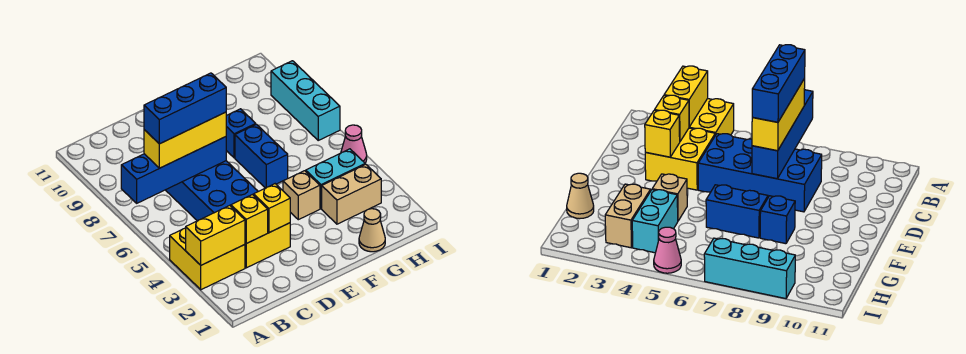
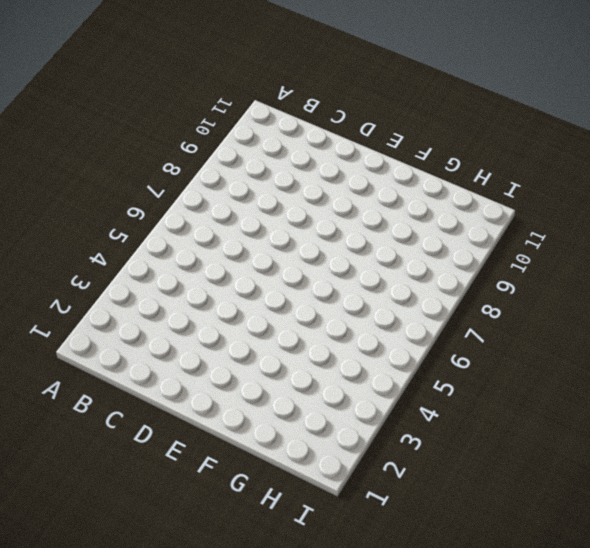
none -> yellow 2x2 brick [170,228,245,290]
none -> yellow 2x2 brick [245,223,290,268]
none -> blue 2x4 brick [166,161,258,221]

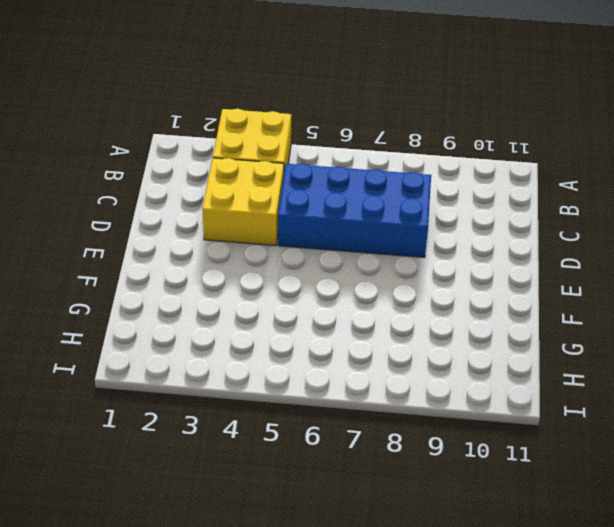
none -> tan 1x1 brick [283,171,320,220]
none -> blue 1x2 brick [235,124,288,188]
none -> blue 1x1 brick [226,109,256,158]

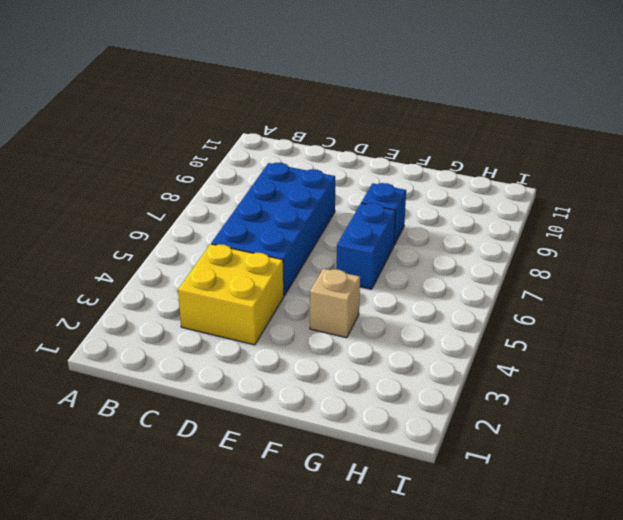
none -> yellow 2x2 brick [170,228,245,290]
none -> tan 1x1 cone [359,209,385,252]
none -> tan 1x2 brick [322,164,381,224]

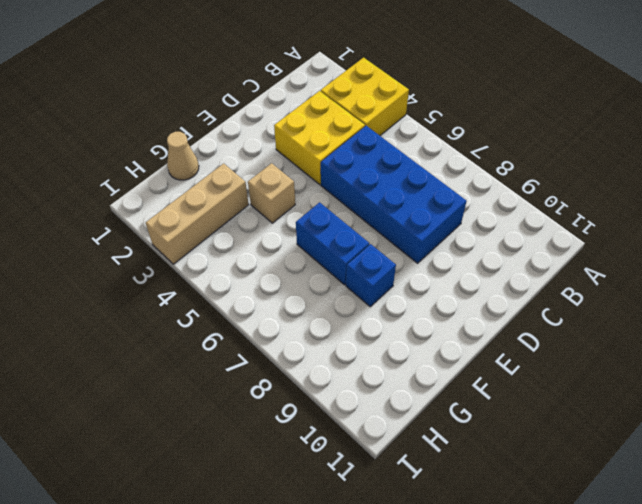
tan 1x3 brick [146,163,249,264] -> tan 1x2 brick [322,164,381,224]
none -> cyan 1x2 brick [306,149,365,209]
none -> pink 1x1 cone [341,125,367,163]
none -> cyan 1x3 brick [271,61,340,140]

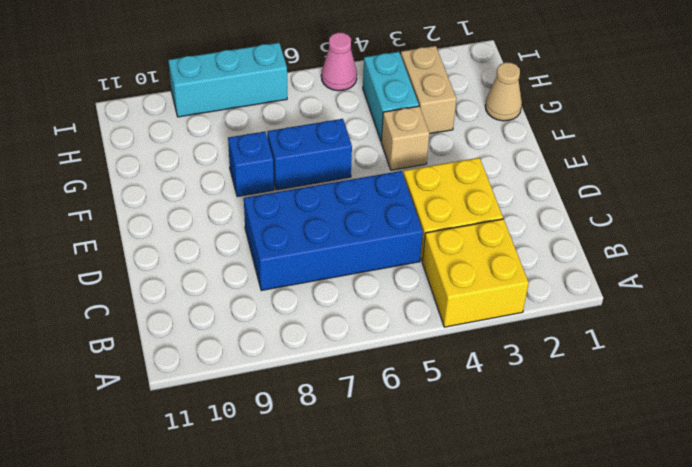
none -> yellow 1x2 brick [186,205,245,265]
none -> blue 1x4 brick [121,137,226,203]
none -> yellow 1x1 brick [231,194,268,244]

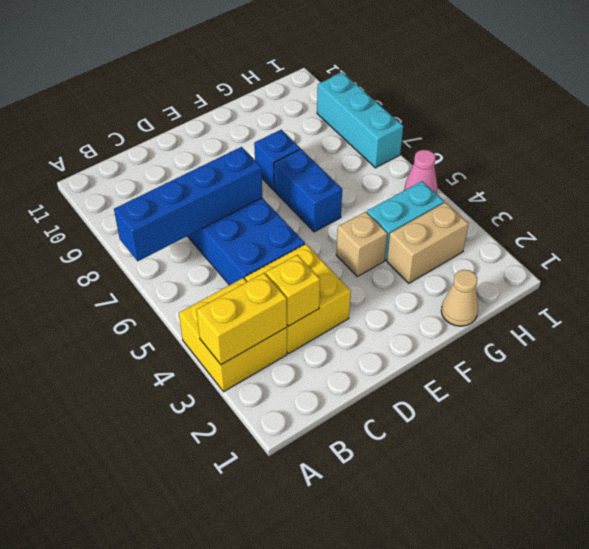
none -> yellow 1x1 brick [254,184,290,233]
none -> yellow 1x3 brick [144,112,226,168]
none -> blue 1x3 brick [144,73,226,144]

